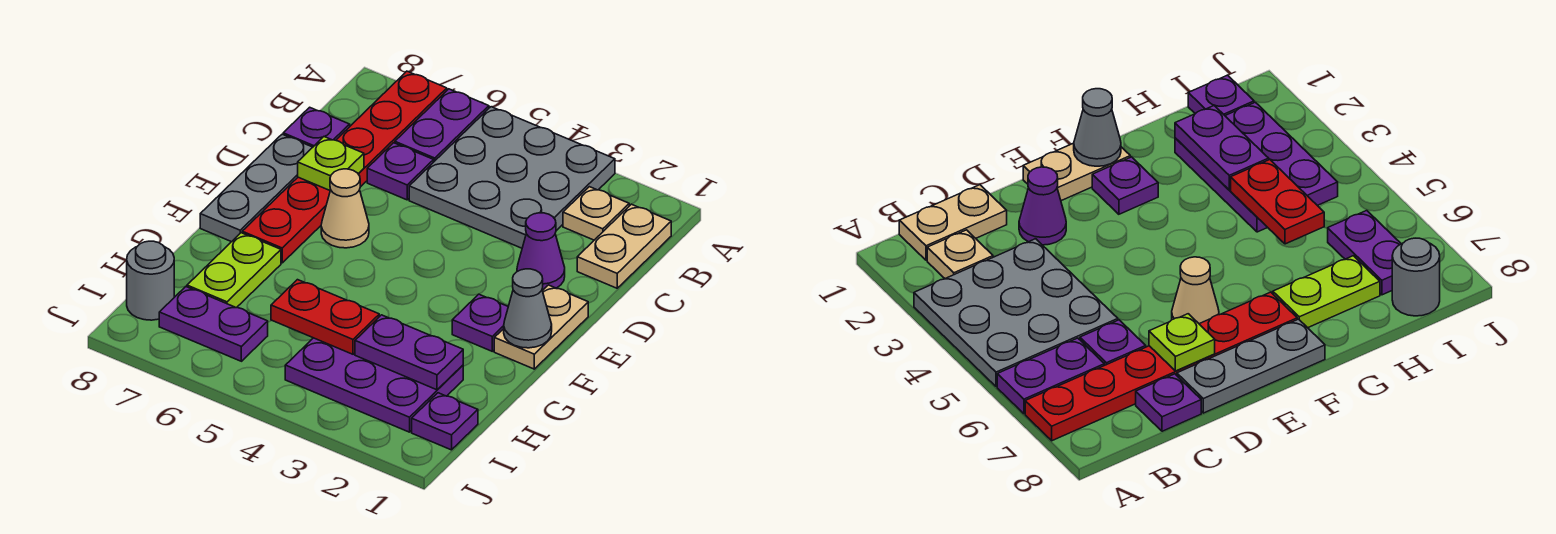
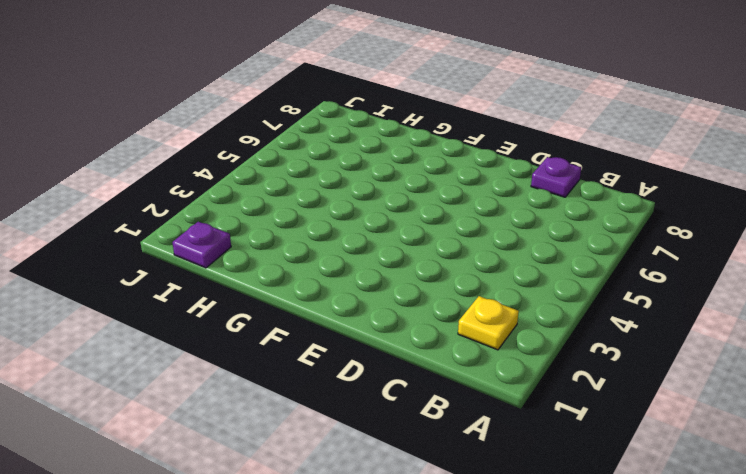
yellow 1x1 plate [458,296,519,350] -> tan 1x1 plate [563,187,629,240]
none -> grey 3x3 plate [409,107,615,248]
none -> purple 1x2 plate [395,89,489,161]
none -> red 1x6 plate [242,71,447,263]

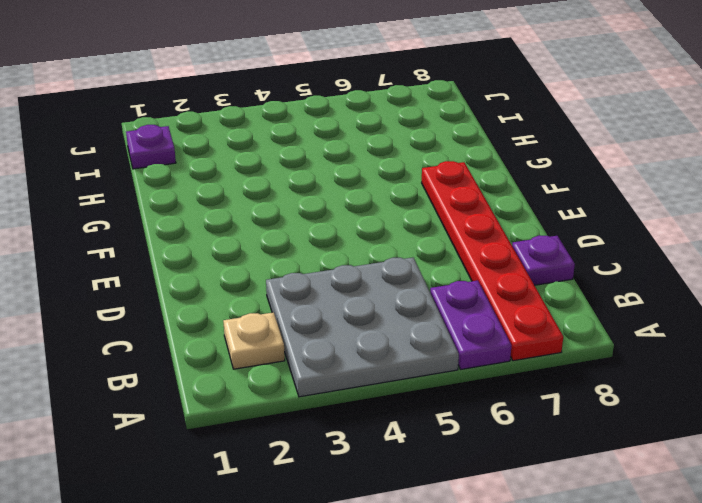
none -> tan 1x2 plate [577,204,671,288]
none -> purple 1x1 plate [367,143,434,200]
none -> purple 1x1 cone [517,213,565,291]

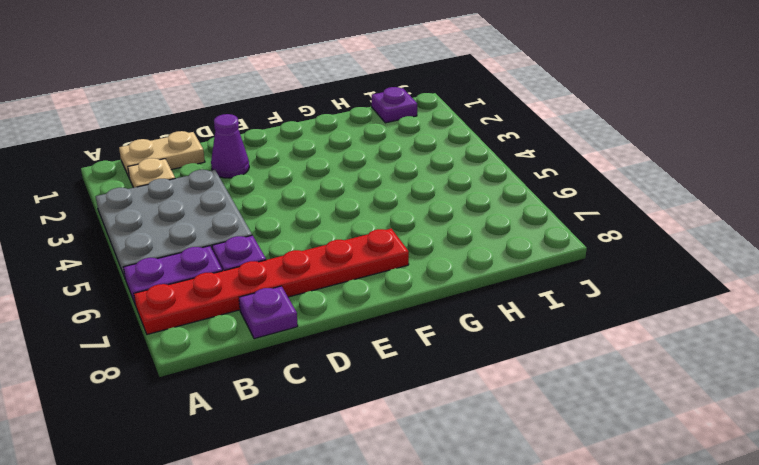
none -> grey 1x3 plate [200,134,313,242]
none -> tan 1x2 plate [494,285,588,369]
none -> tan 1x1 cone [321,169,369,248]

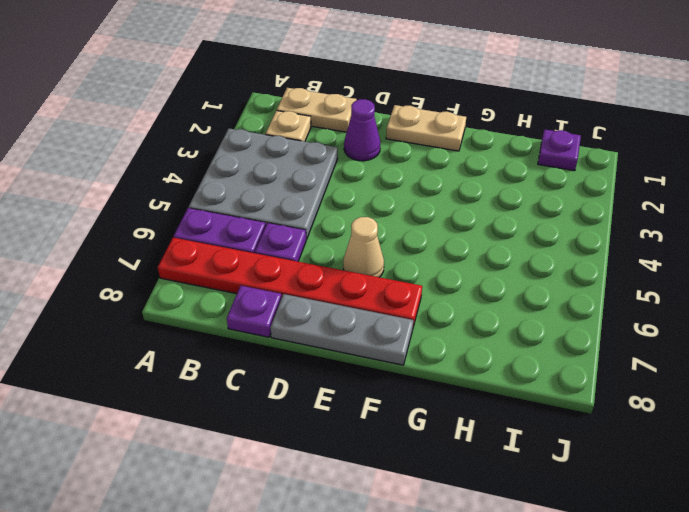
none -> purple 1x1 plate [452,294,508,351]
none -> lime 1x2 plate [187,233,281,308]
none -> purple 2x3 plate [285,338,463,432]

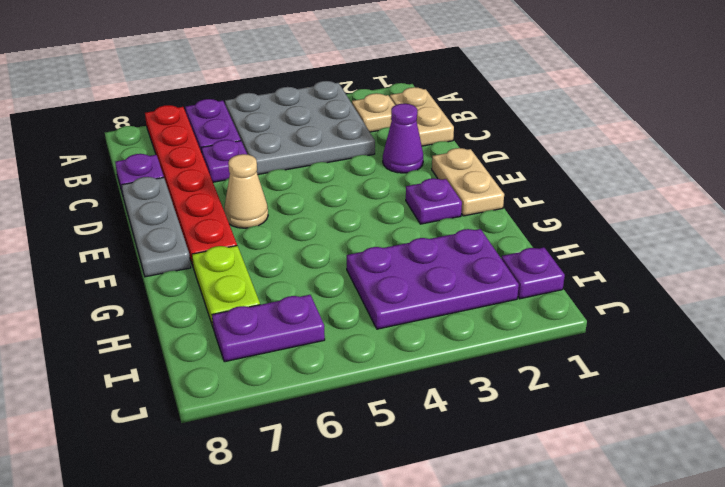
none -> grey 1x1 round brick [127,241,174,320]
none -> lime 1x1 plate [298,137,364,190]
none -> grey 1x1 cone [504,269,552,348]

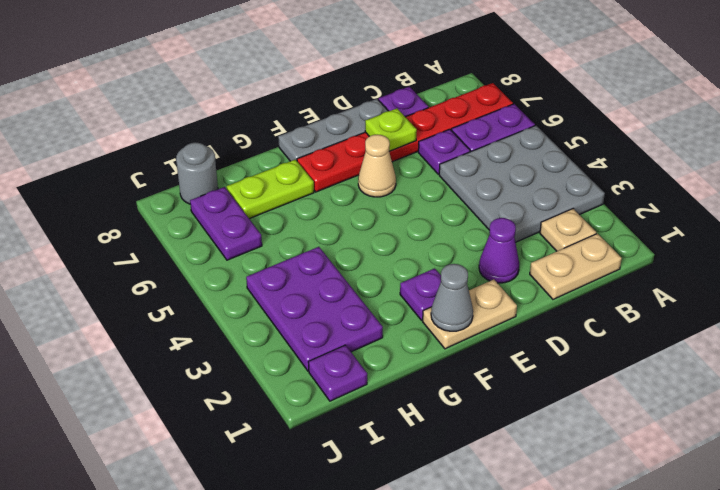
none -> purple 1x2 plate [355,315,463,390]
none -> red 1x2 plate [271,280,379,354]

